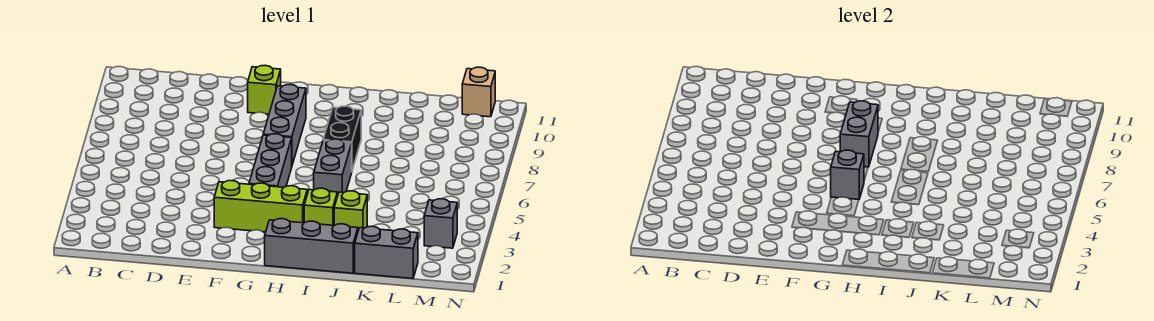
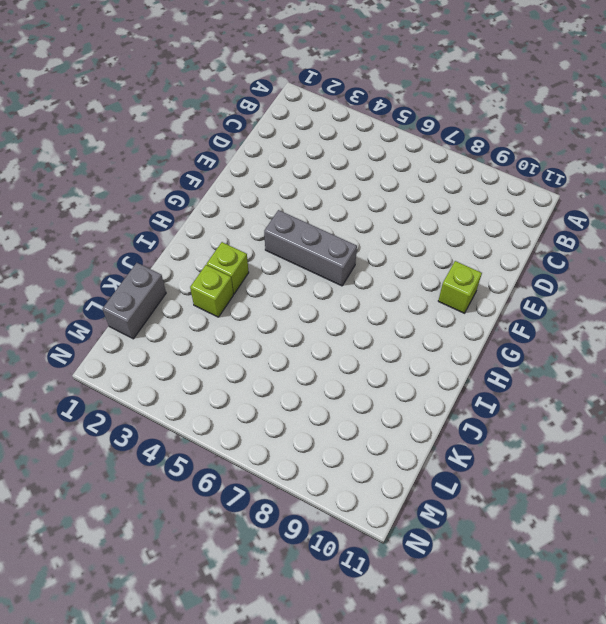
none -> lime 1x3 brick [214,181,307,232]
none -> grey 1x3 brick [263,85,306,165]
none -> grey 1x3 brick [265,219,358,273]

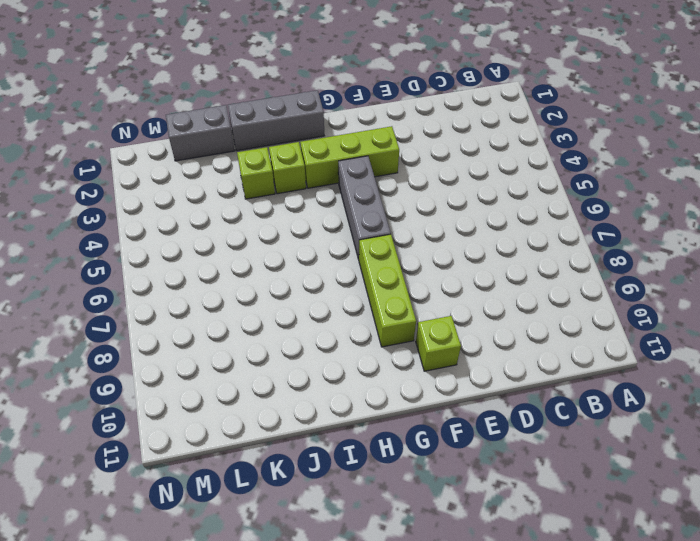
lime 1x3 brick [359,234,416,347] -> grey 1x3 brick [263,85,306,165]
none -> grey 1x2 brick [314,139,352,196]
none -> black 1x2 brick [323,106,361,170]
none -> grey 1x1 brick [424,199,457,248]

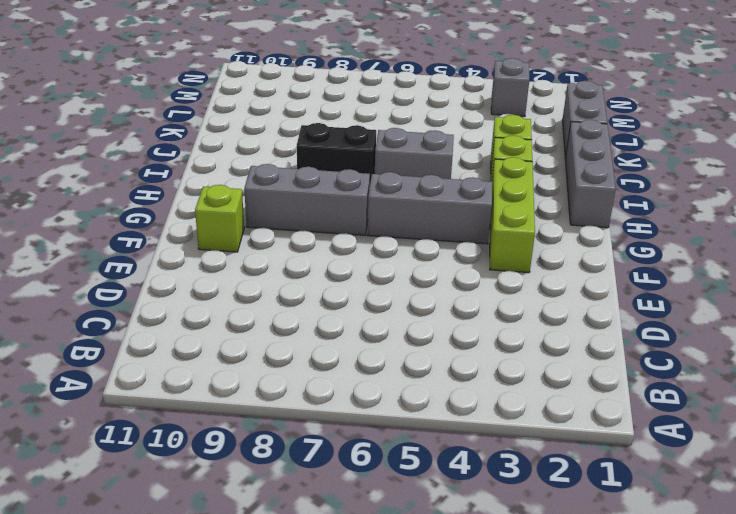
none -> tan 1x1 brick [462,67,495,117]
none -> grey 1x1 brick [831,150,864,199]
none -> grey 1x2 brick [840,101,878,167]

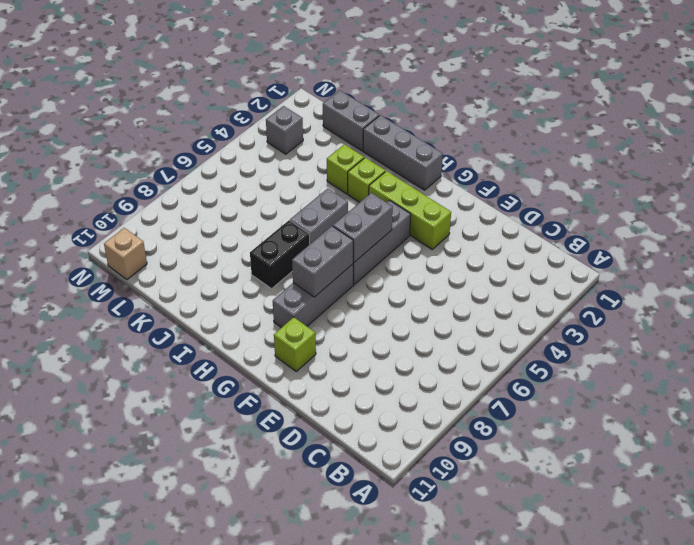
grey 1x2 brick [333,193,393,262] -> grey 1x1 brick [831,150,864,199]

